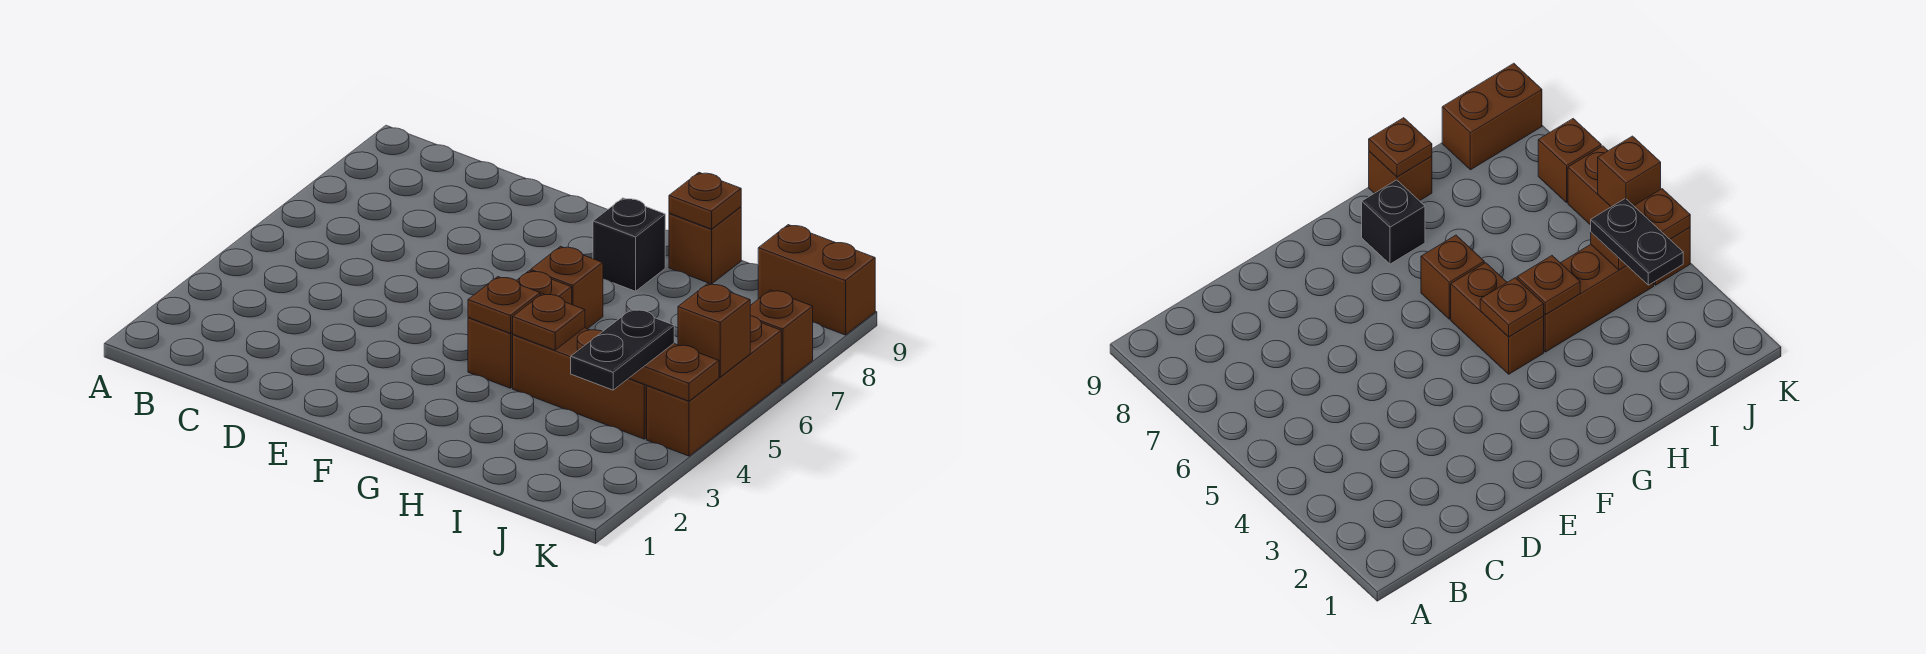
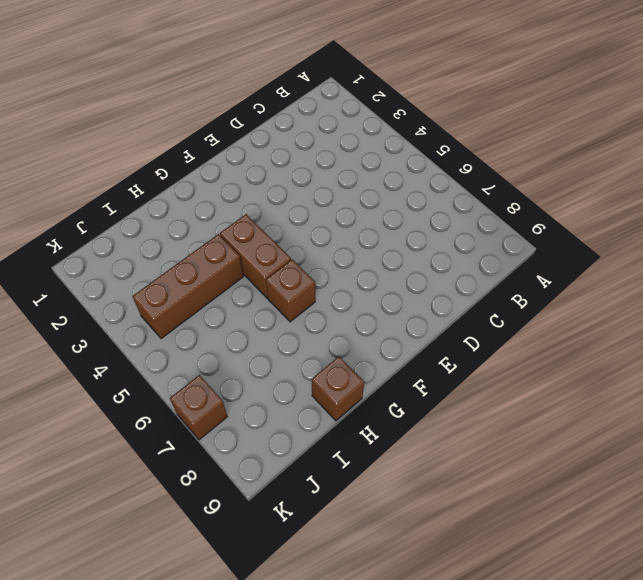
none -> black 1x1 brick [593,198,665,291]
none -> brown 1x2 brick [758,225,875,335]
none -> brown 1x3 brick [647,316,781,456]

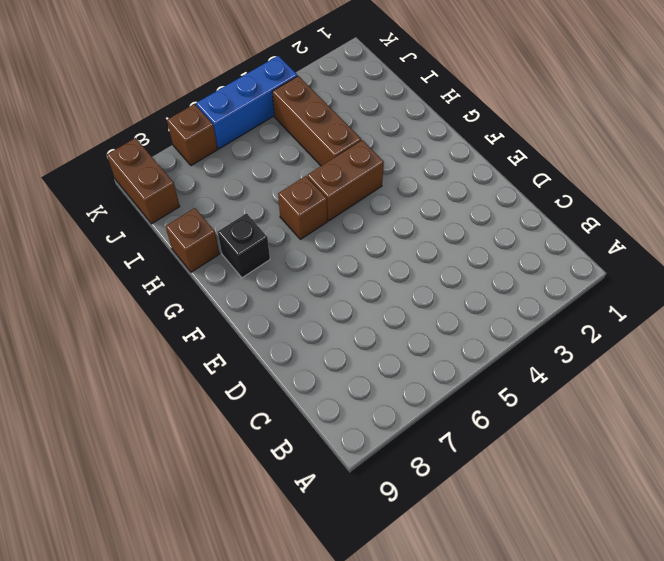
blue 1x3 brick [196,56,297,149] -> brown 1x3 brick [647,316,781,456]
none -> brown 1x1 plate [468,277,540,333]
none -> brown 1x1 plate [513,294,585,350]
none -> brown 1x1 plate [669,173,741,229]

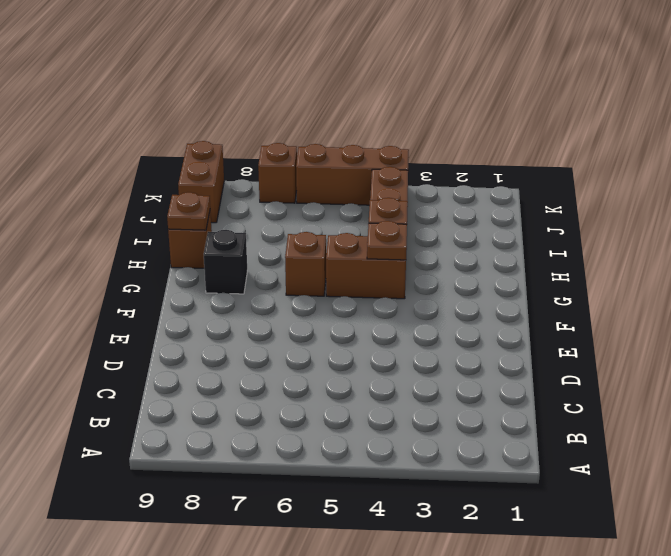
none -> brown 1x2 plate [629,344,719,401]
none -> brown 1x1 brick [678,284,750,377]
none -> black 1x2 plate [571,309,674,390]

